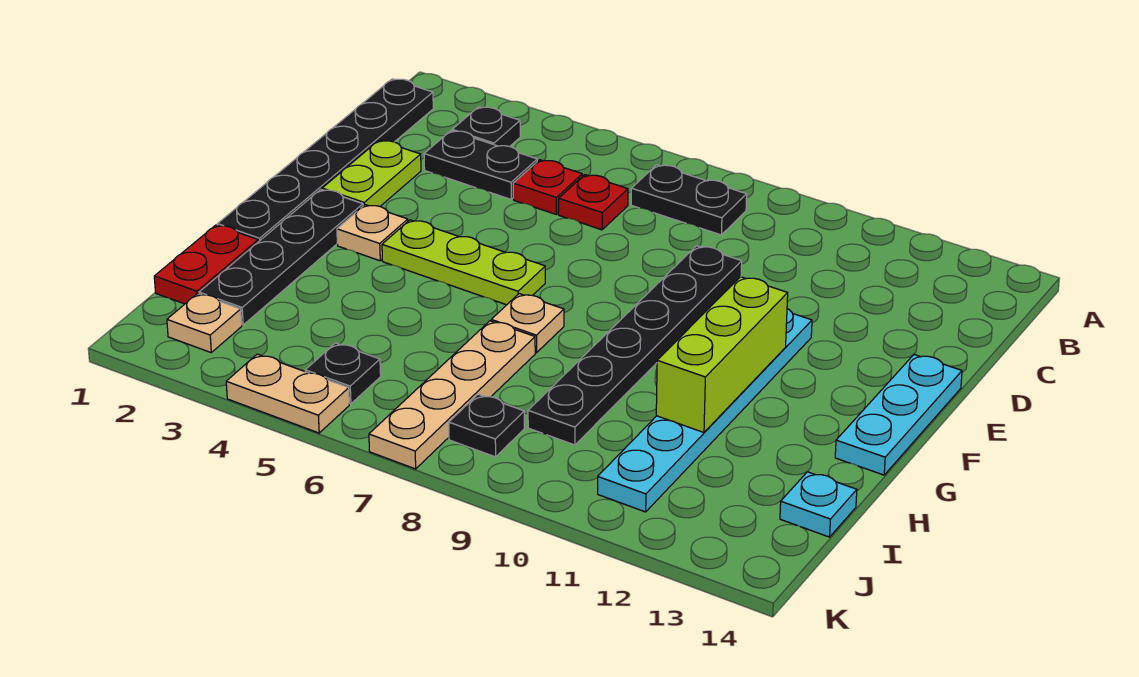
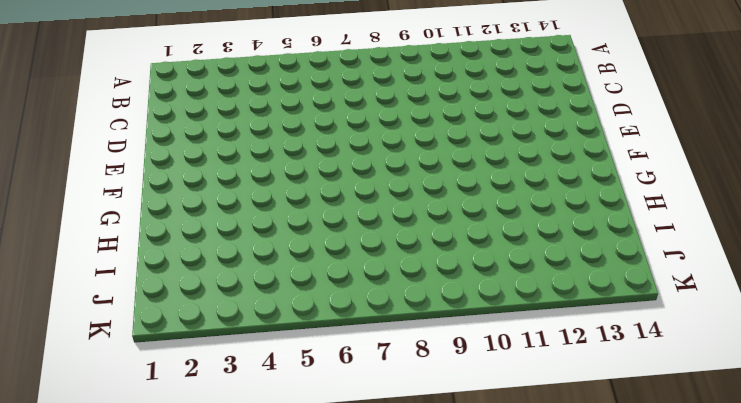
none -> black 1x6 plate [218,79,433,242]
none -> black 1x1 plate [452,107,520,147]
none -> black 1x2 plate [631,165,747,235]

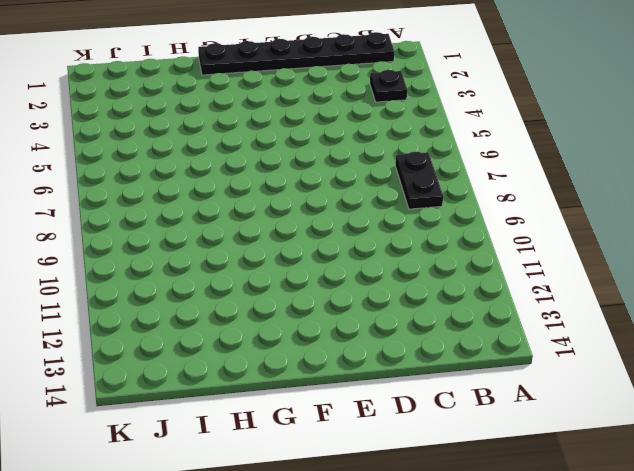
none -> black 1x2 plate [424,131,537,199]
none -> red 1x1 plate [513,160,582,215]
none -> red 1x1 plate [559,175,628,230]

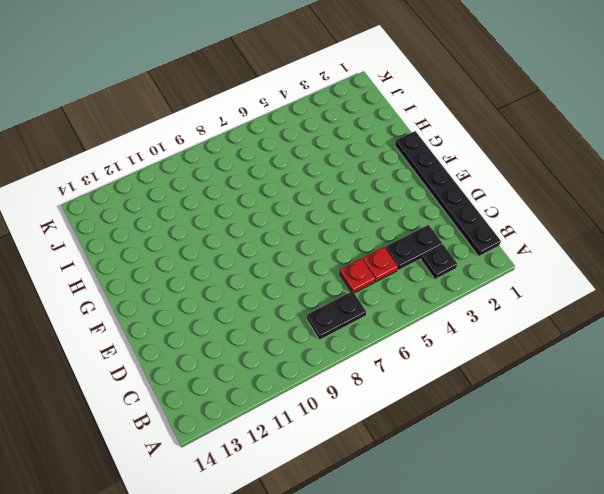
none -> lime 1x2 plate [322,140,421,206]
none -> black 1x6 plate [528,246,742,445]
none -> cyan 1x6 plate [598,309,812,512]

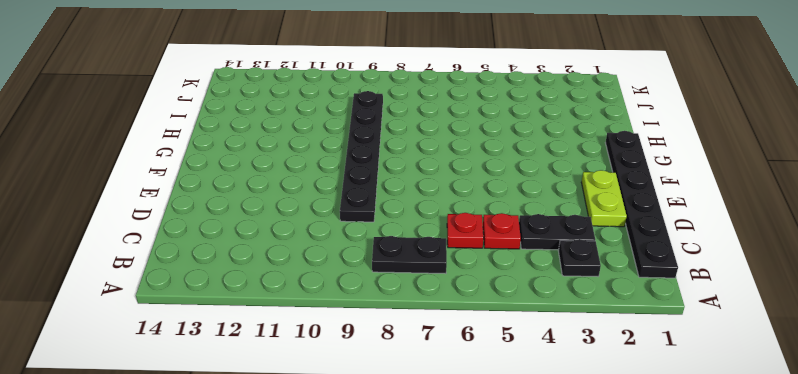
none -> cyan 1x6 plate [598,309,812,512]
none -> cyan 1x3 plate [835,355,962,475]
none -> black 1x4 plate [199,190,363,325]

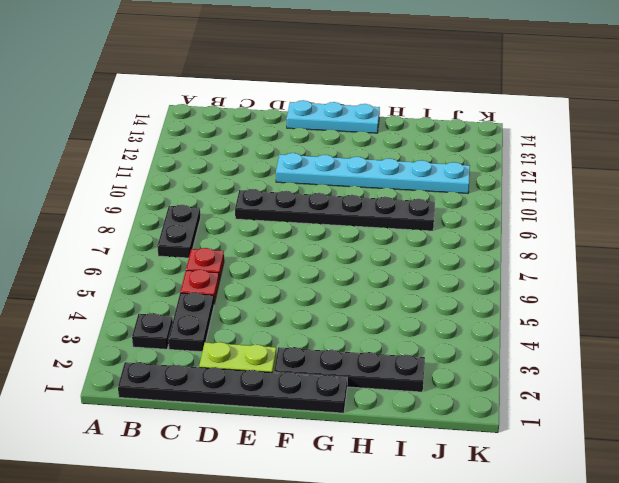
none -> tan 1x1 plate [337,205,408,261]
none -> lime 1x3 plate [382,220,545,305]
none -> tan 1x1 plate [491,294,564,353]

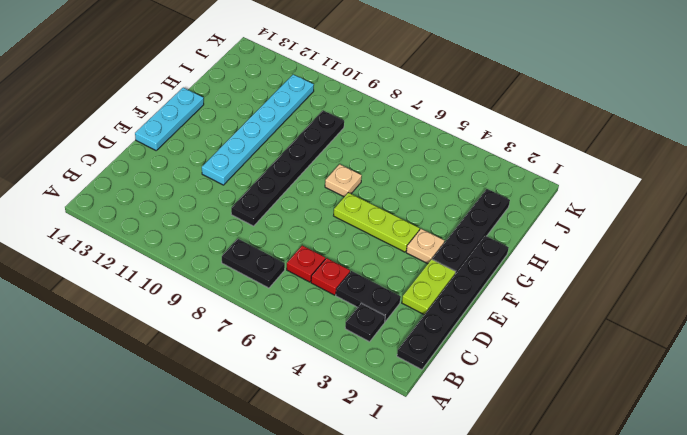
none -> red 1x2 plate [154,225,258,304]
none -> tan 1x4 plate [369,321,535,469]
none -> cyan 1x1 plate [780,472,857,537]

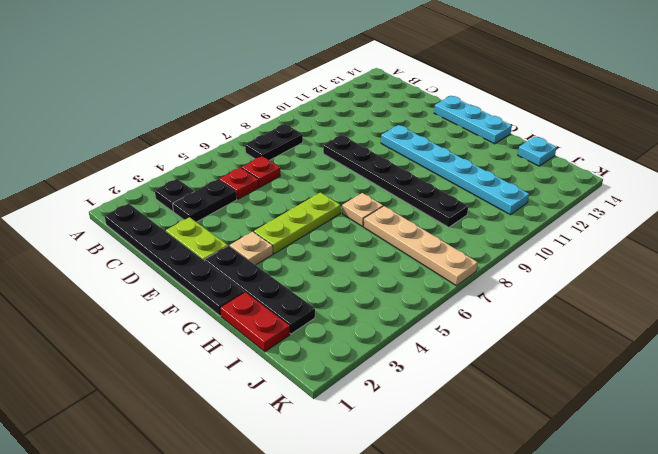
none -> tan 1x1 plate [167,293,242,352]
none -> black 1x1 plate [305,343,381,404]
none -> black 1x1 plate [449,394,524,457]

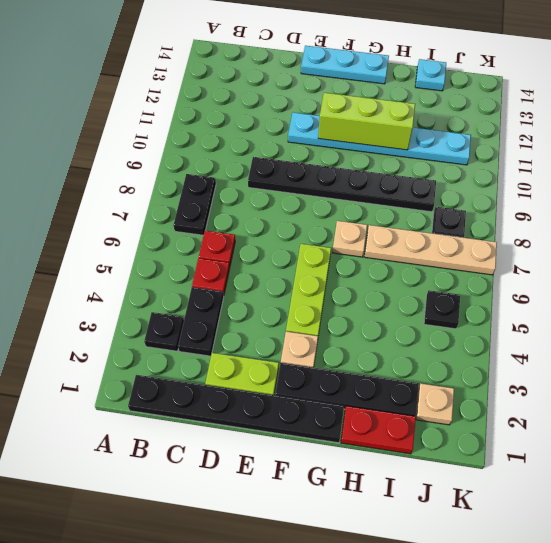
none -> tan 1x2 plate [226,354,349,433]

